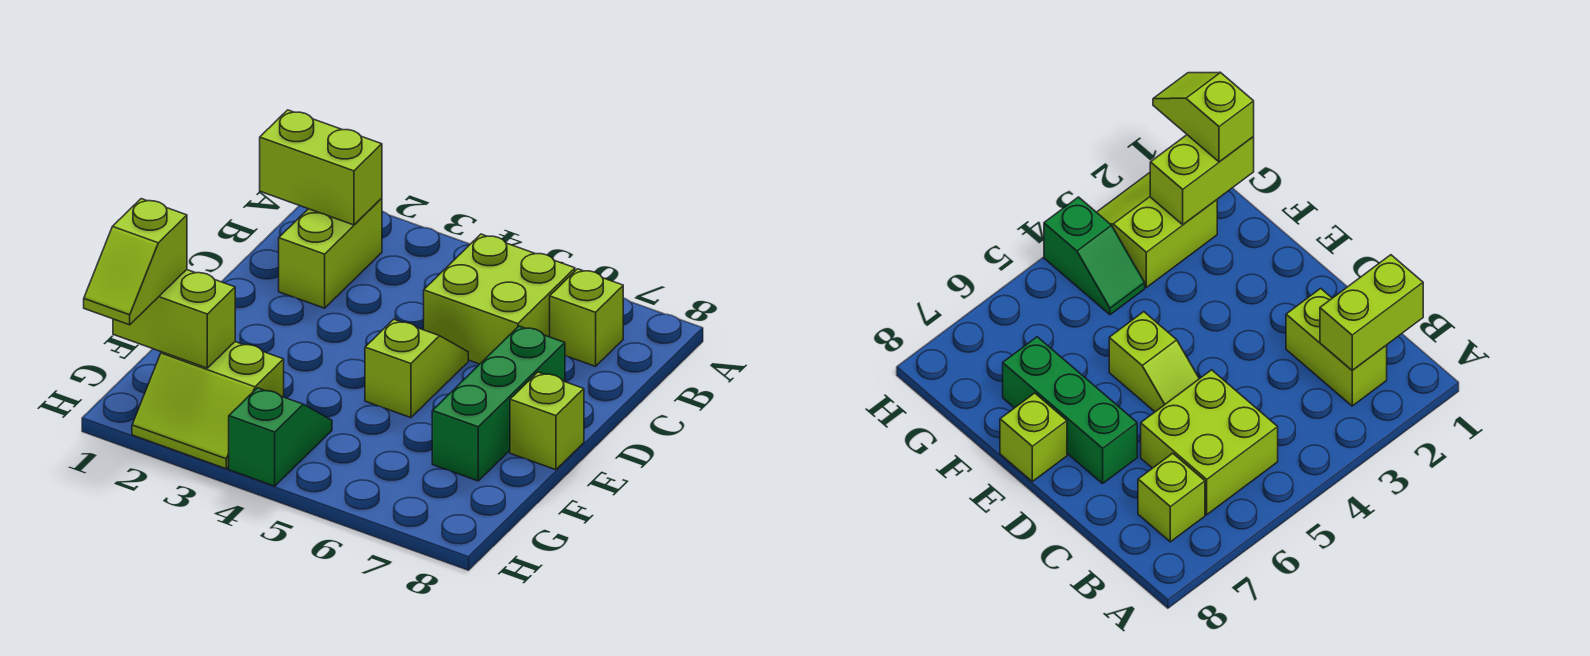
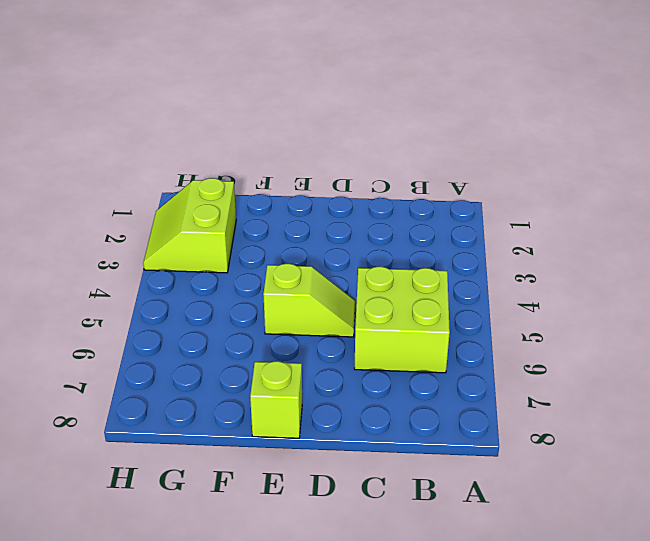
none -> lime 1x2 brick [279,198,382,308]
none -> lime 1x1 brick [550,269,623,366]

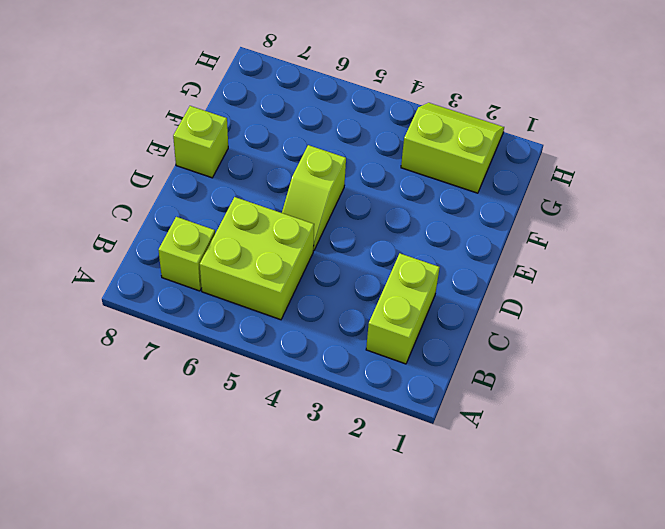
none -> green 1x3 brick [432,326,565,481]
none -> green 1x2 slope [229,388,332,486]

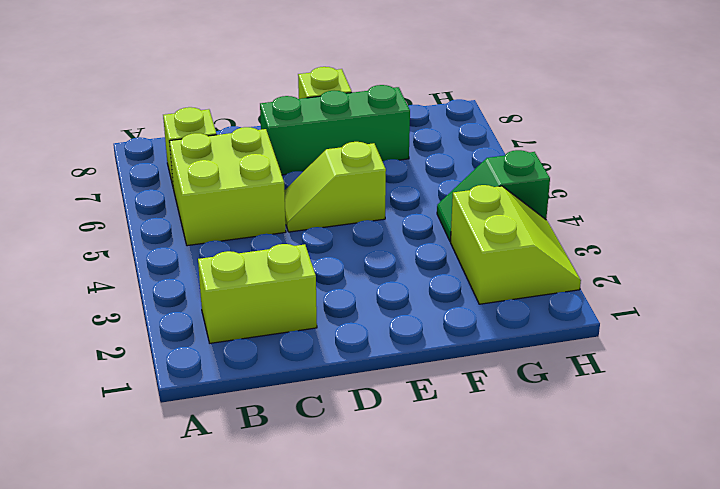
none -> lime 1x2 brick [260,110,382,225]
none -> lime 1x2 brick [113,270,235,368]

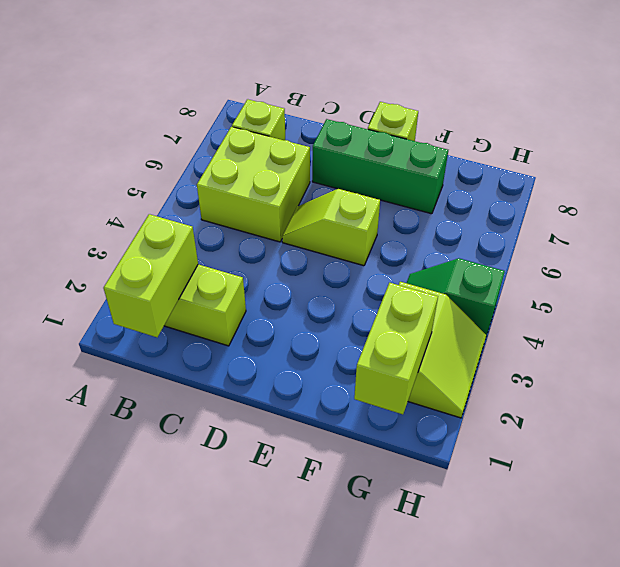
none -> lime 1x2 slope [84,199,187,325]

